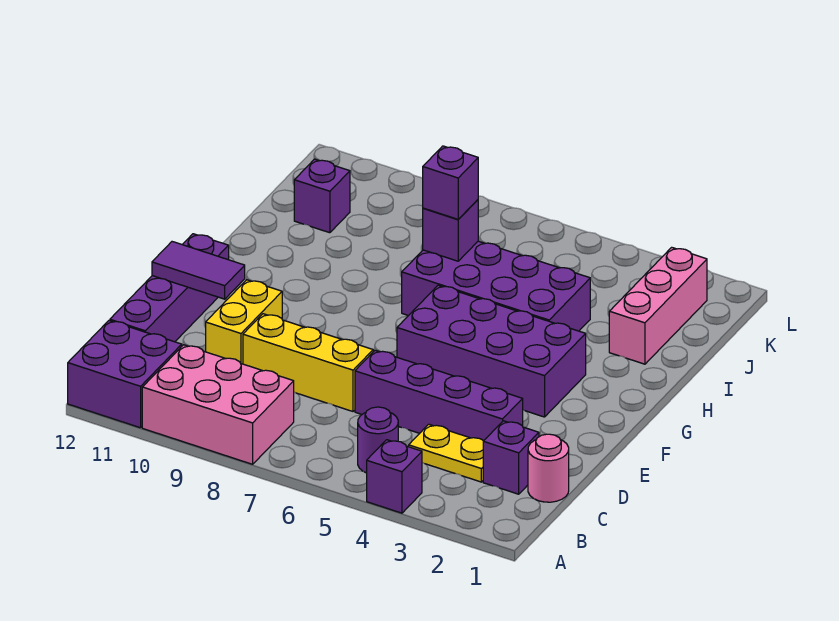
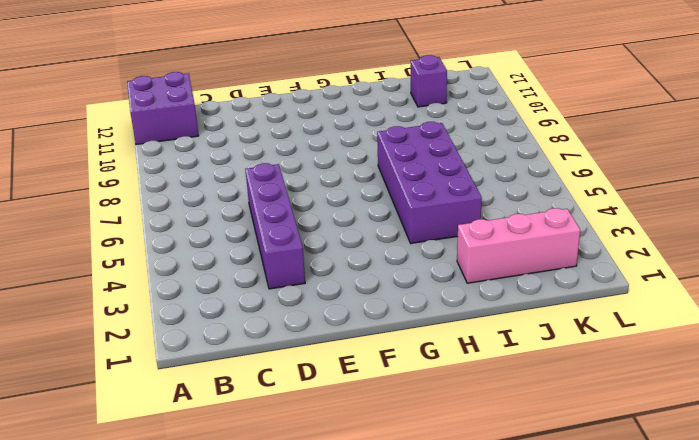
none -> purple 1x1 brick [367,440,422,513]
none -> pink 2x3 brick [142,345,294,464]
none -> purple 1x1 round brick [358,407,398,473]

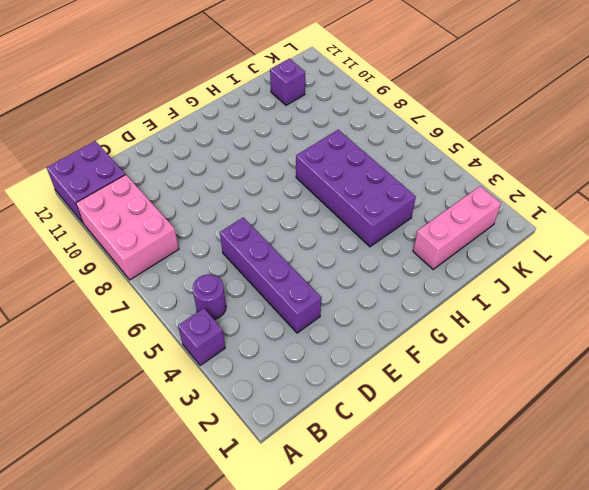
none -> pink 1x1 round brick [528,434,569,502]
none -> purple 1x1 brick [483,421,539,494]
none -> yellow 1x2 plate [408,424,483,482]

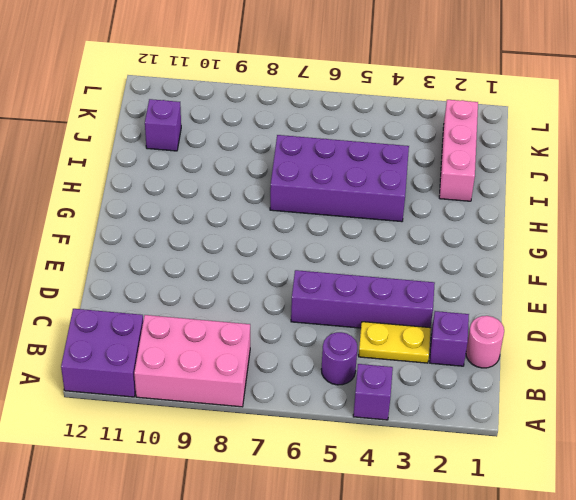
none -> purple 1x4 brick [110,234,229,342]
none -> yellow 1x3 brick [243,314,373,411]
none -> yellow 1x2 brick [205,280,282,364]

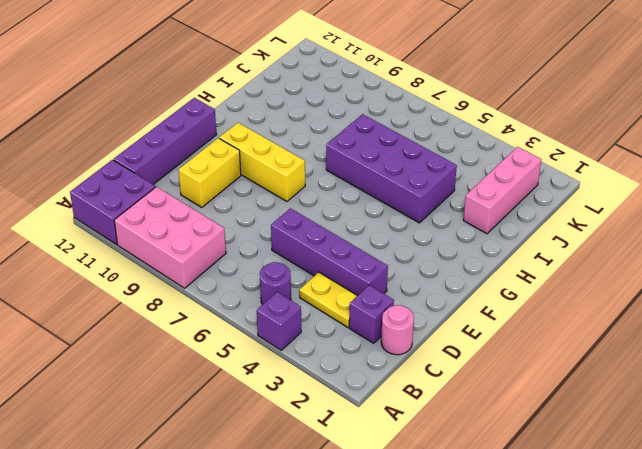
yellow 1x3 brick [219,123,305,201] -> yellow 1x3 brick moved to [243,314,373,411]
none -> purple 2x4 brick [397,285,586,417]
none -> purple 1x1 brick [294,159,350,233]
none -> purple 1x2 tile [152,242,245,299]

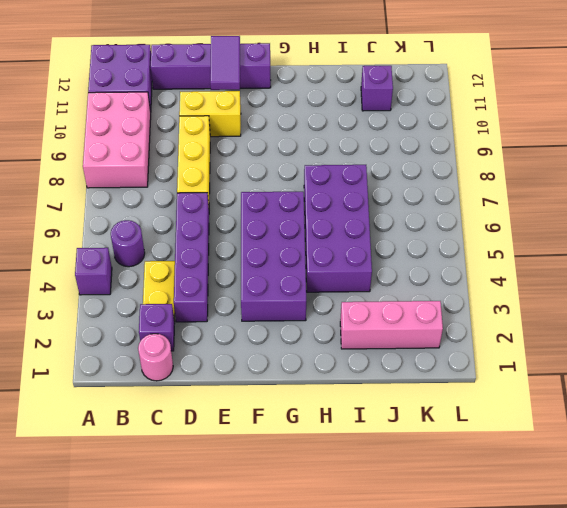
none -> purple 1x1 brick [423,200,478,261]
none -> purple 1x1 brick [423,146,478,219]

